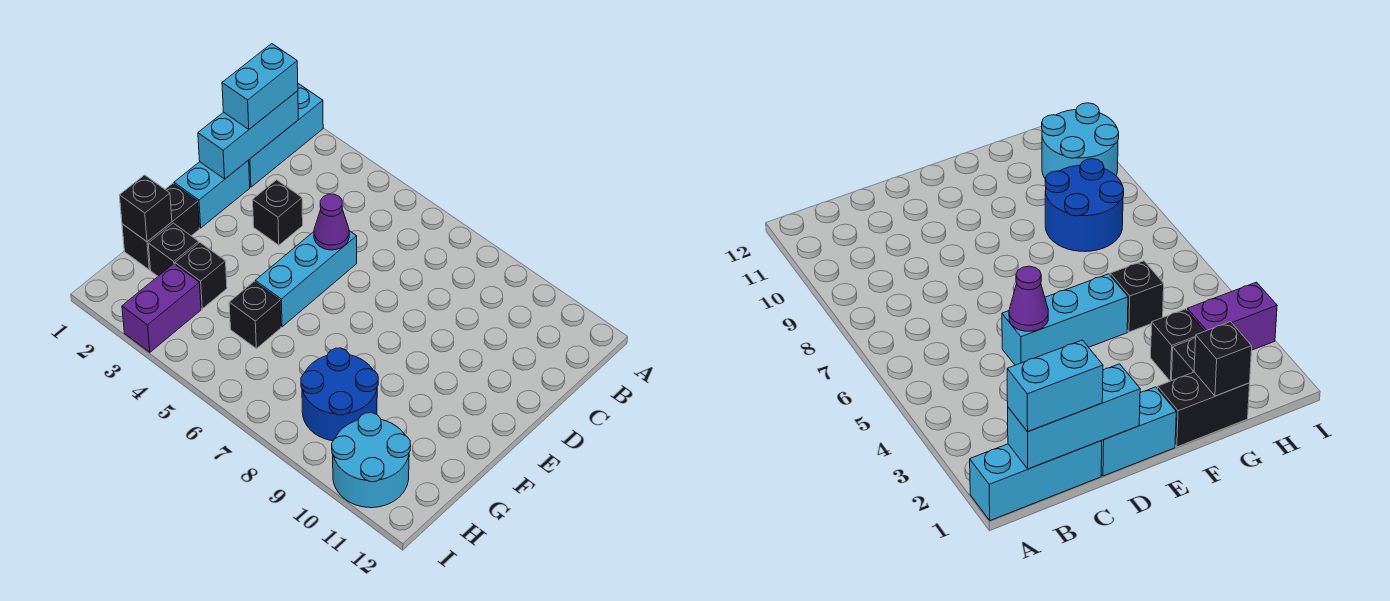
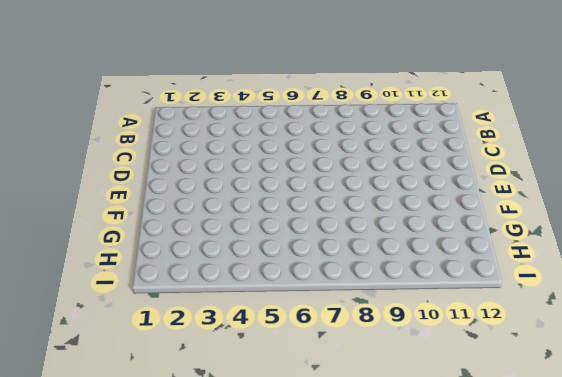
none -> cyan 1x3 brick [249,84,323,187]
none -> cyan 1x2 brick [174,160,250,228]
none -> black 1x1 brick [253,180,303,245]

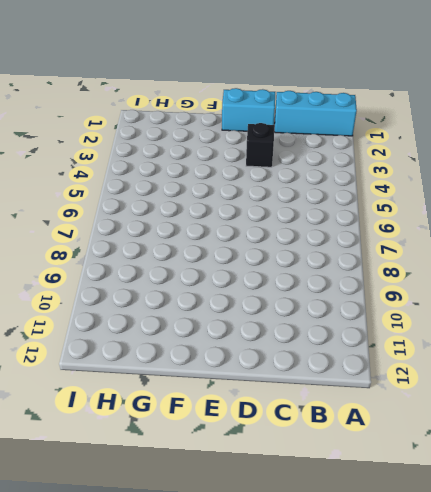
none -> cyan 1x3 brick [255,231,357,327]
none -> black 1x2 brick [122,183,199,270]
none -> black 1x1 brick [148,223,199,276]

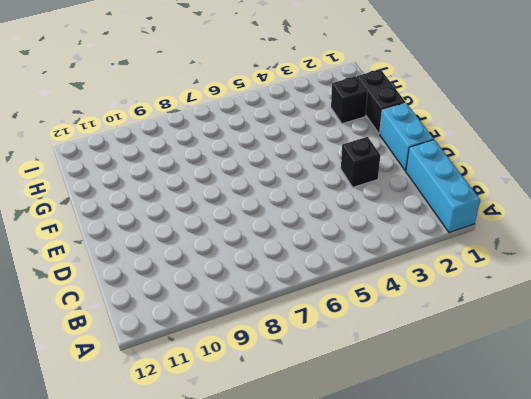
none -> cyan 1x3 brick [255,231,357,327]
none -> black 1x1 brick [175,243,227,309]
none -> black 1x1 brick [229,282,281,348]

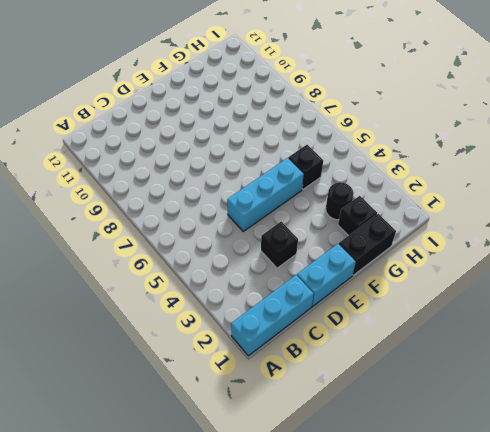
black 1x1 round brick [326,182,354,220] -> black 1x1 brick [175,243,227,309]
none -> blue 2x2 round brick [301,348,378,441]
none -> purple 1x2 brick [122,264,201,352]
none -> cyan 2x2 round brick [332,413,411,508]

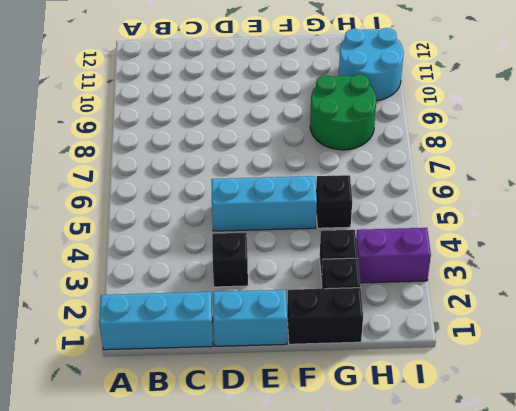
green 2x2 round brick [310,75,376,150] -> blue 2x2 round brick [301,348,378,441]
none -> cyan 1x3 brick [198,91,298,179]
none -> purple 1x1 cone [314,194,349,250]
none -> black 1x1 brick [119,175,172,242]

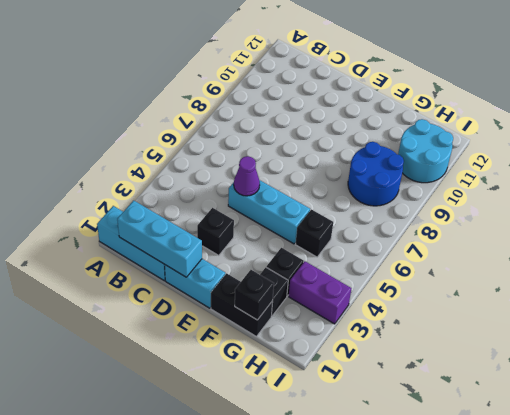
none -> cyan 1x2 brick [222,44,298,129]

